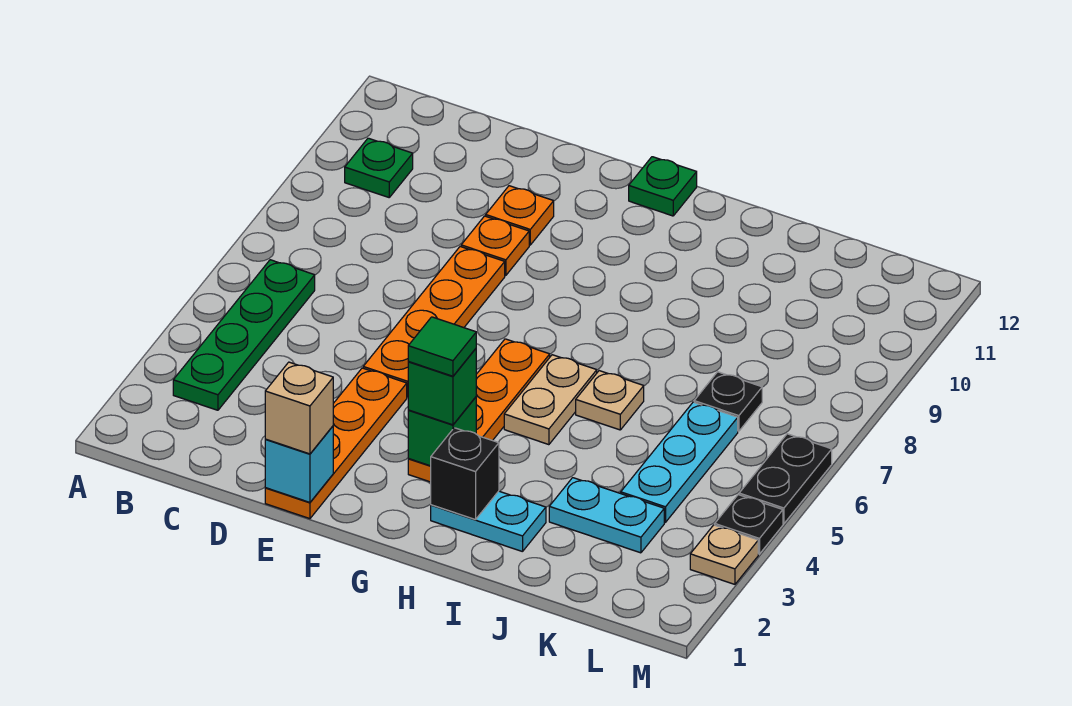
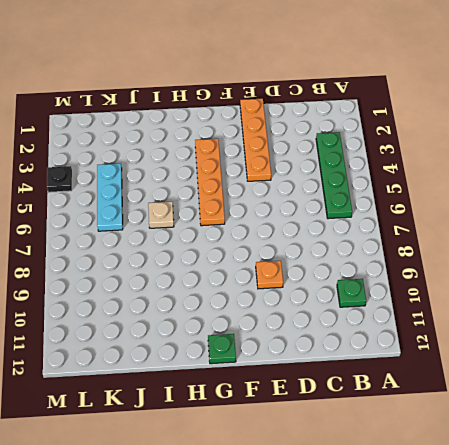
none -> orange 1x4 plate [363,247,505,397]
none -> orange 1x1 plate [486,186,554,245]
none -> cyan 1x2 plate [431,491,546,552]

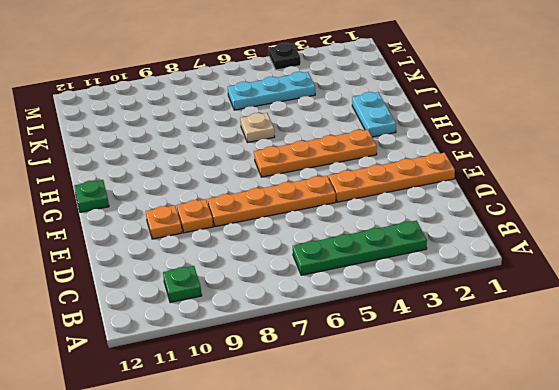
none -> tan 1x2 plate [504,355,597,445]
none -> cyan 1x2 plate [549,478,664,553]
none -> black 1x1 plate [694,372,762,431]

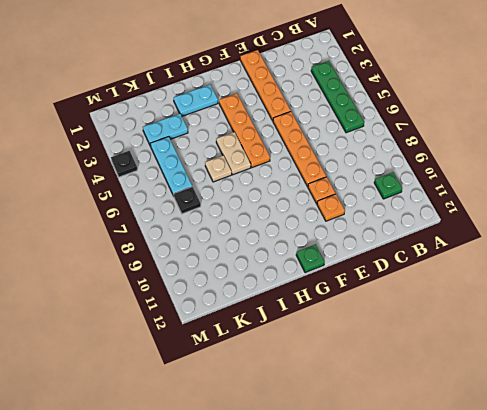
none -> tan 1x1 plate [690,525,758,584]
none -> black 1x2 plate [739,434,832,524]
none -> cyan 1x1 brick [265,426,333,502]

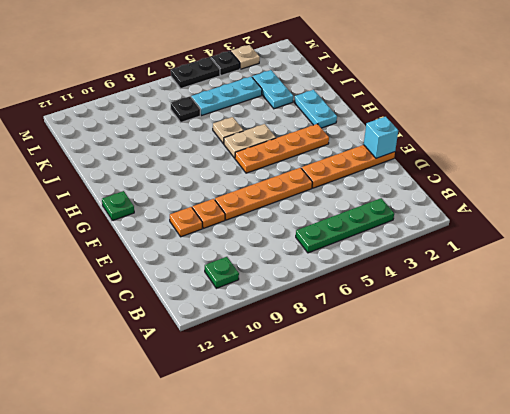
none -> green 1x1 brick [408,397,476,466]
none -> black 1x1 brick [431,428,499,520]
none -> tan 1x1 brick [265,362,333,454]

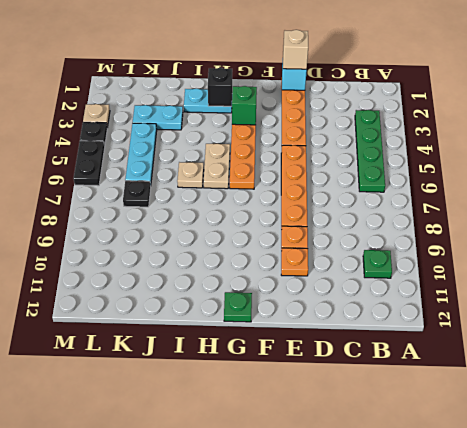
none -> green 1x1 brick [408,349,476,425]
none -> green 1x1 tile [408,317,476,376]

